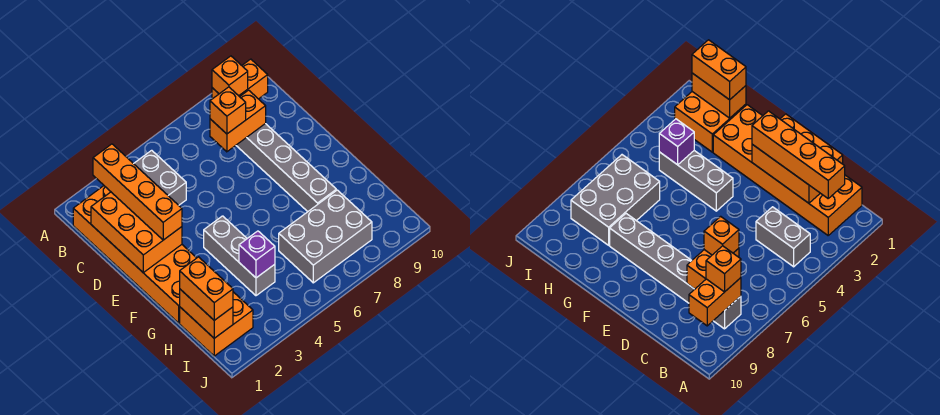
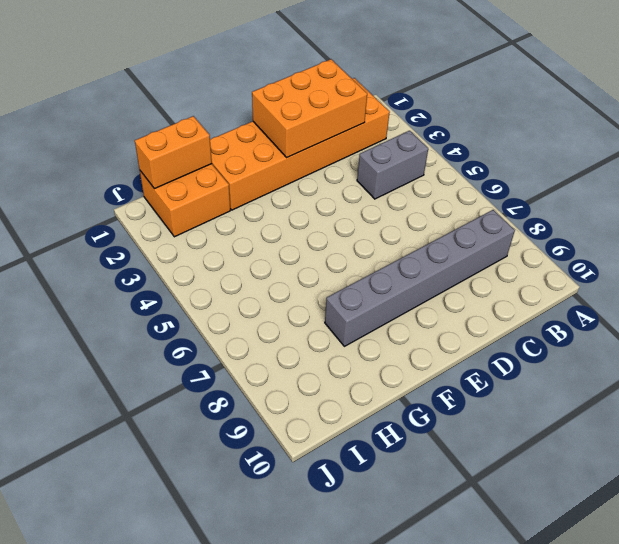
none -> grey 1x3 brick [204,216,275,296]
none -> grey 2x3 brick [279,190,372,283]
none -> orange 1x2 brick [212,59,268,99]

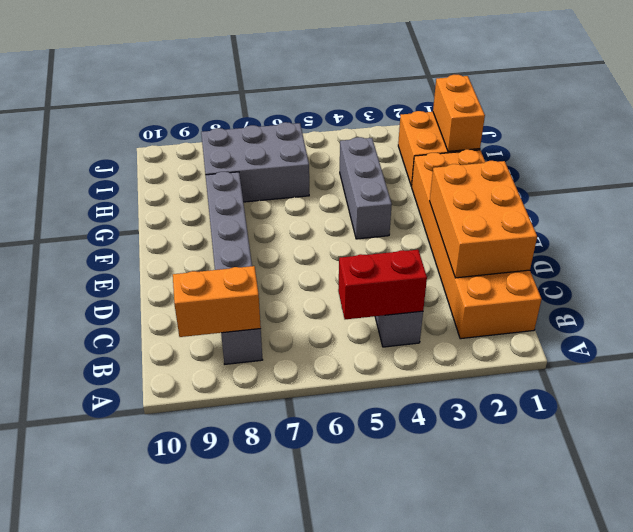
red 1x2 brick [338,250,427,319] -> none
none -> orange 1x2 brick [210,90,266,152]
none -> purple 1x1 brick [239,231,275,278]
none -> orange 1x4 brick [93,144,182,240]

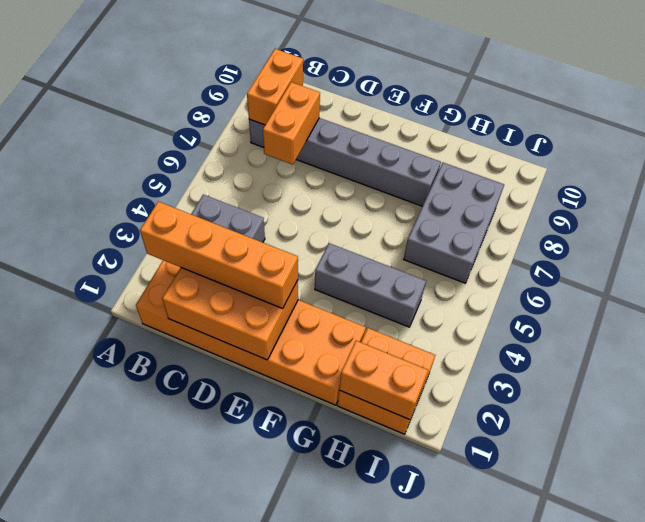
none -> purple 1x1 brick [239,231,275,278]
none -> orange 1x1 brick [212,56,248,96]
none -> orange 1x1 brick [210,87,246,134]

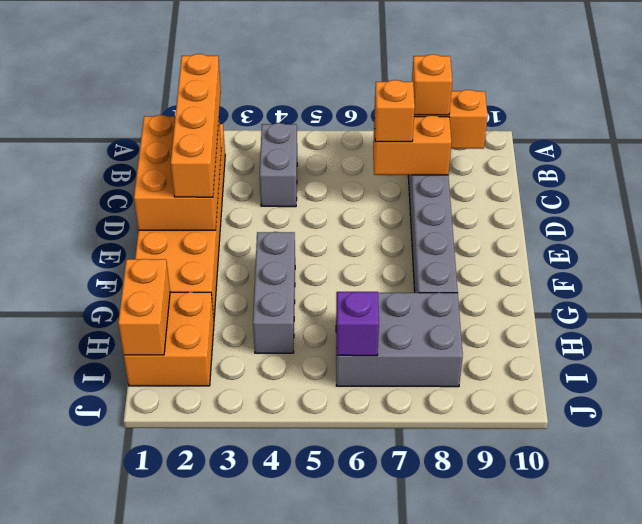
purple 1x1 brick [337,292,379,356] -> purple 1x1 brick moved to [239,231,275,278]
none -> orange 1x2 brick [180,257,233,320]

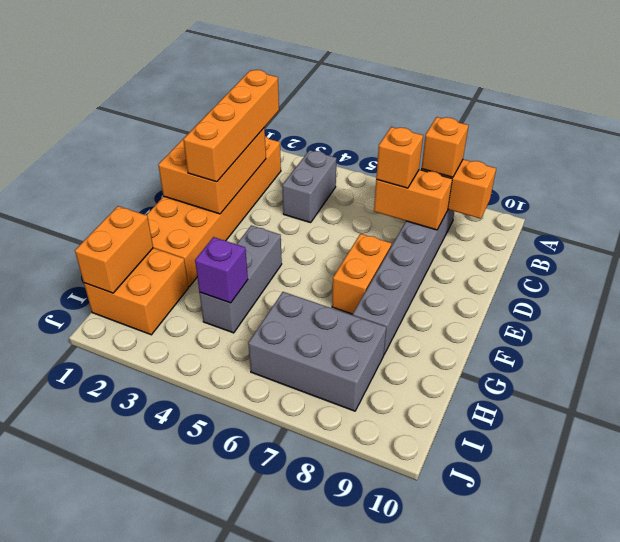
orange 1x2 brick [332,234,391,314] -> orange 1x2 brick moved to [180,257,233,320]

